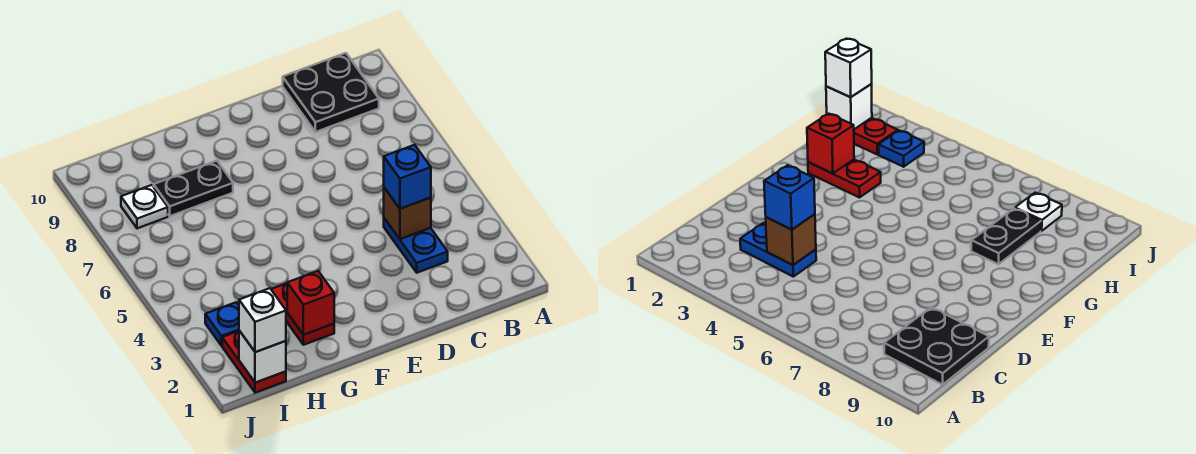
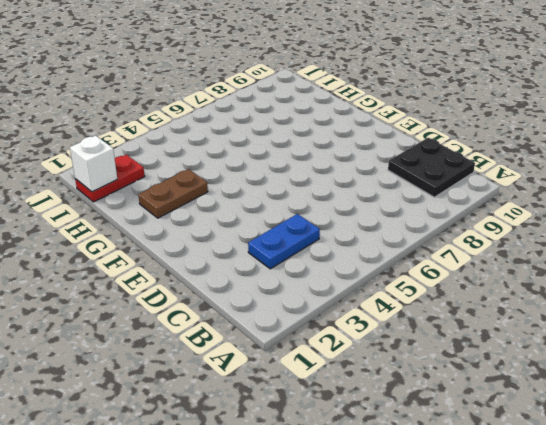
brown 1x2 plate [138,169,208,218] -> red 1x2 plate [271,283,334,345]
none -> black 1x2 plate [154,161,233,216]
none -> blue 1x1 plate [205,302,239,346]
none -> white 1x1 plate [121,185,168,228]

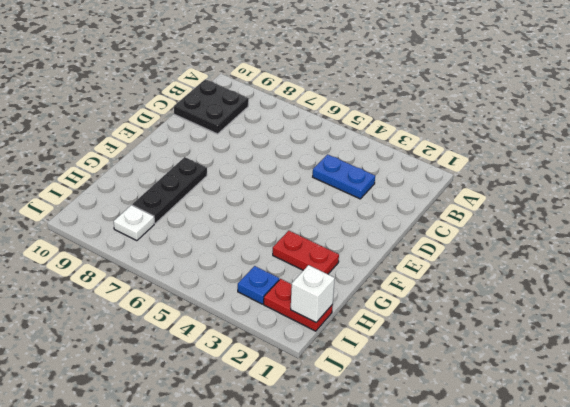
black 1x3 plate [132,157,207,223] -> black 1x2 plate [154,161,233,216]
none -> brown 1x1 brick [384,188,431,239]
none -> red 1x1 brick [287,271,334,335]
none -> blue 1x1 brick [384,145,431,209]

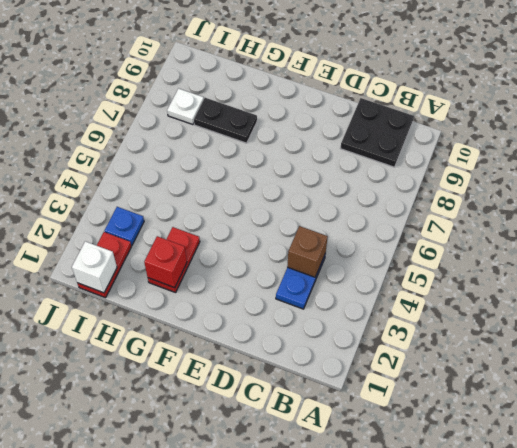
none -> blue 1x1 brick [384,145,431,209]
none -> white 1x1 brick [239,288,286,352]

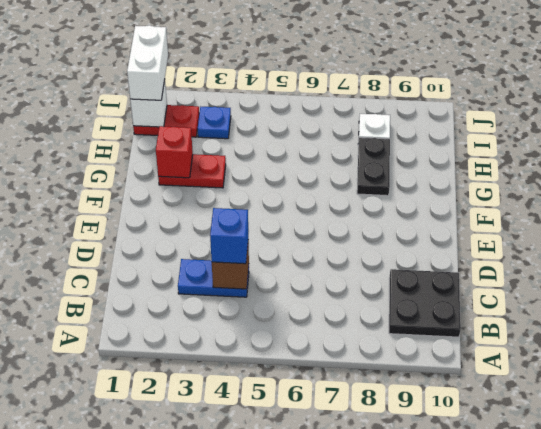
white 1x2 brick [127,25,168,100] -> white 1x1 brick [239,288,286,352]

